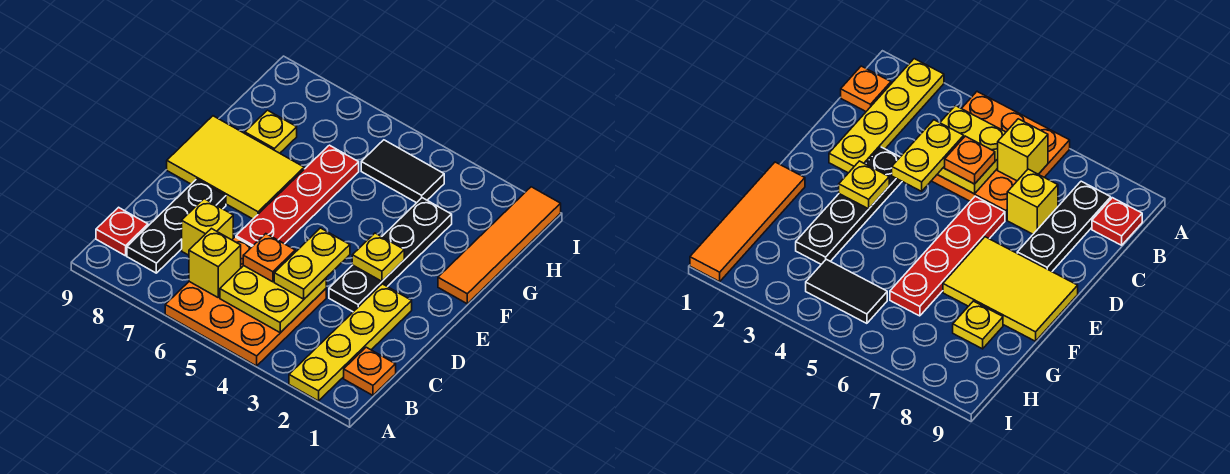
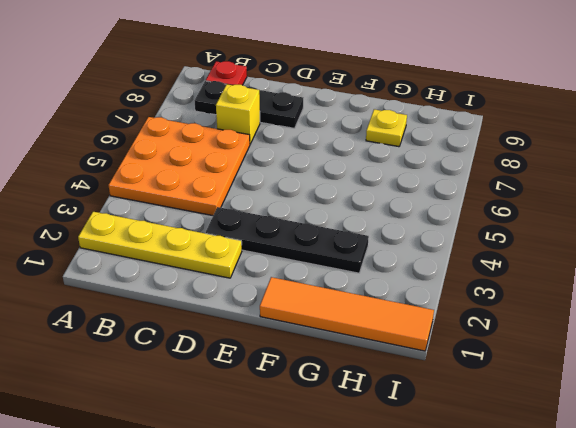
none -> orange 1x1 plate [344,347,396,395]
none -> red 1x4 plate [236,145,359,246]
none -> yellow 2x3 tile [167,116,304,219]

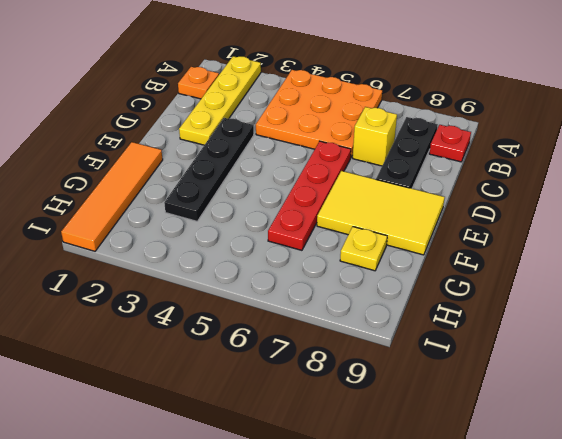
none -> black 1x2 tile [361,140,444,203]
none -> yellow 2x2 plate [220,266,326,333]
none -> yellow 1x1 brick [189,229,241,297]

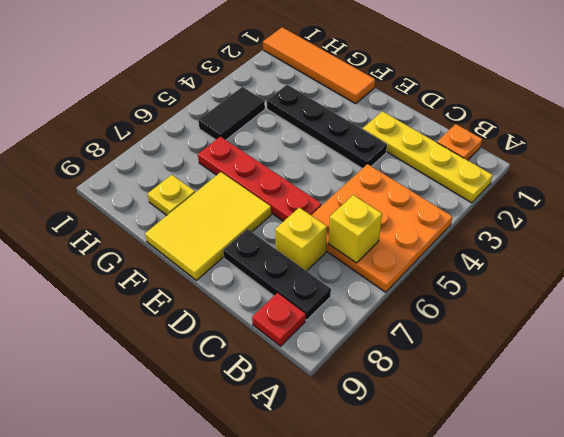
none -> yellow 2x2 plate [220,266,326,333]
none -> yellow 1x1 plate [352,233,404,281]
none -> yellow 1x2 plate [274,228,350,299]

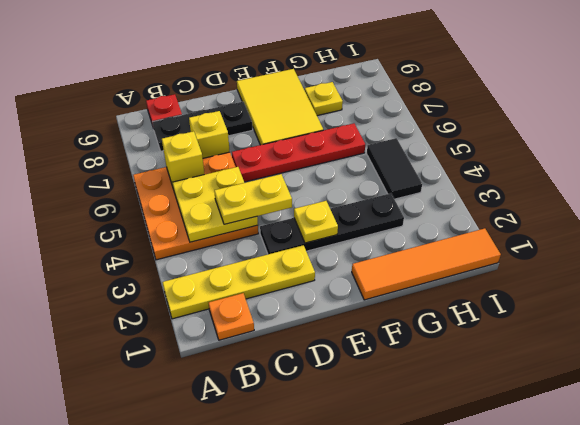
none -> orange 1x1 plate [243,234,295,282]

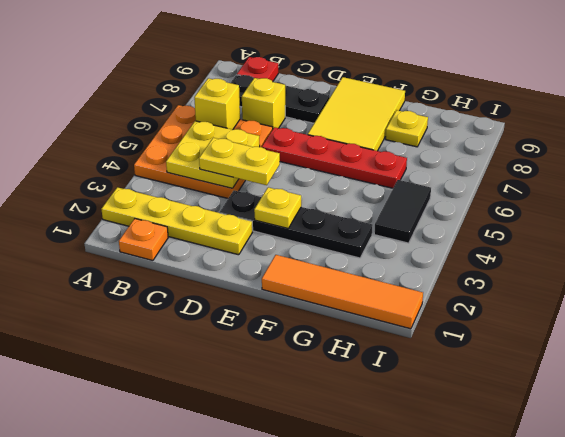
none -> orange 1x1 plate [243,234,295,282]

